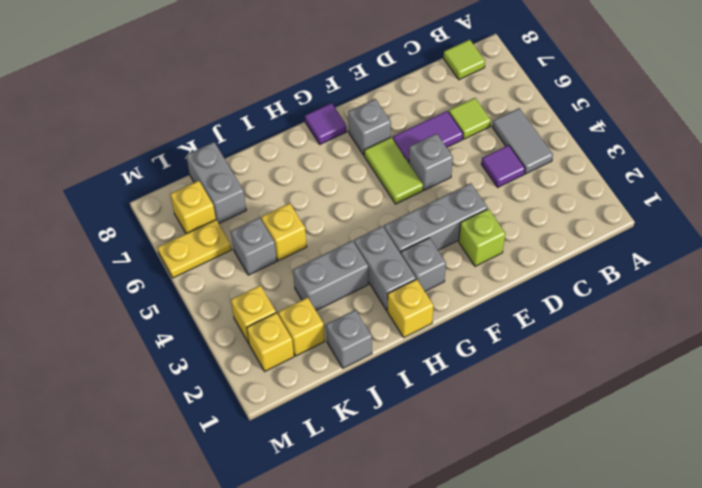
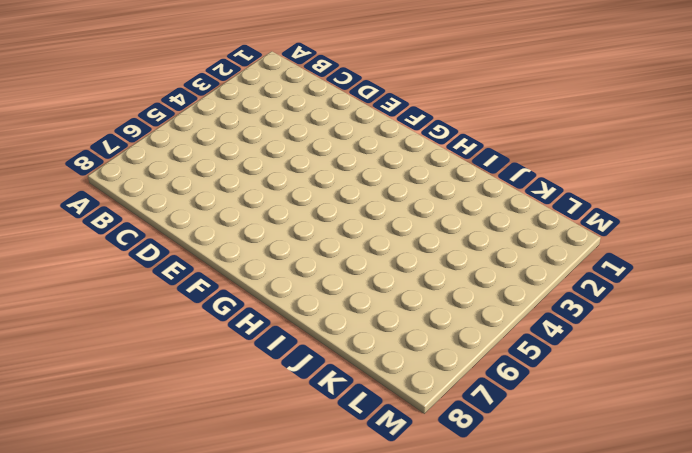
none -> grey 1x2 tile [492,108,553,174]
none -> lime 1x1 tile [444,39,485,80]
none -> purple 1x1 tile [481,145,525,187]

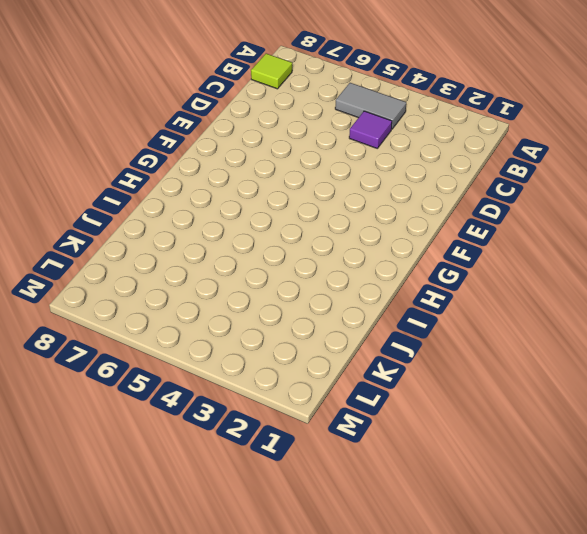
none -> lime 1x1 tile [449,98,491,139]
none -> purple 1x2 tile [393,111,463,162]
none -> lime 1x1 brick [459,209,505,266]

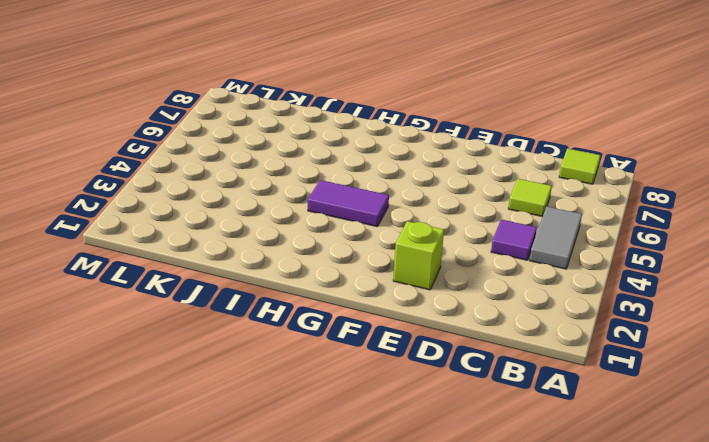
purple 1x2 tile [308,180,389,227] -> purple 1x2 tile moved to [393,111,463,162]
none -> grey 1x3 brick [384,183,488,254]
none -> grey 1x1 brick [409,134,453,190]
none -> lime 1x2 tile [364,137,423,204]

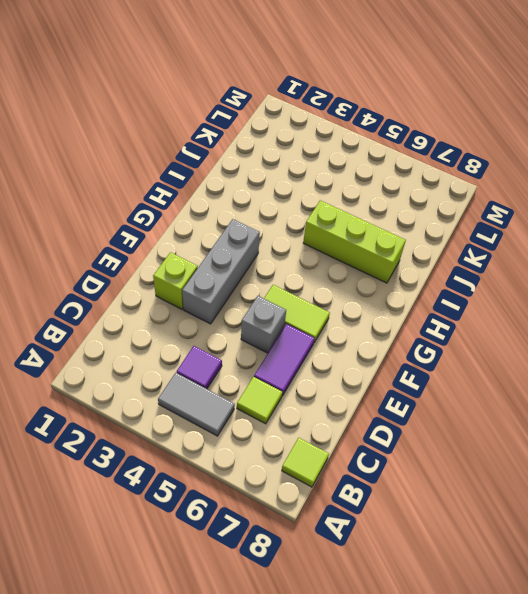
lime 1x3 brick [303,200,406,283] -> none
none -> grey 1x1 brick [348,99,391,155]
none -> grey 1x1 brick [401,238,446,291]
none -> purple 1x1 tile [305,103,347,144]

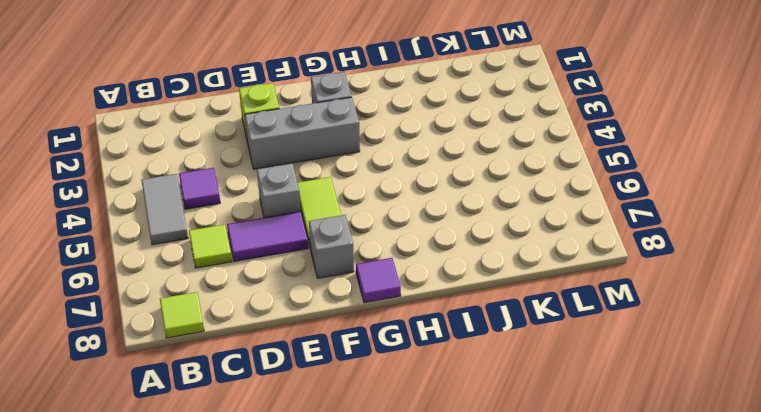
none -> yellow 1x1 brick [387,279,434,337]
none -> grey 1x2 brick [354,226,416,310]
none -> grey 1x2 brick [293,241,368,310]

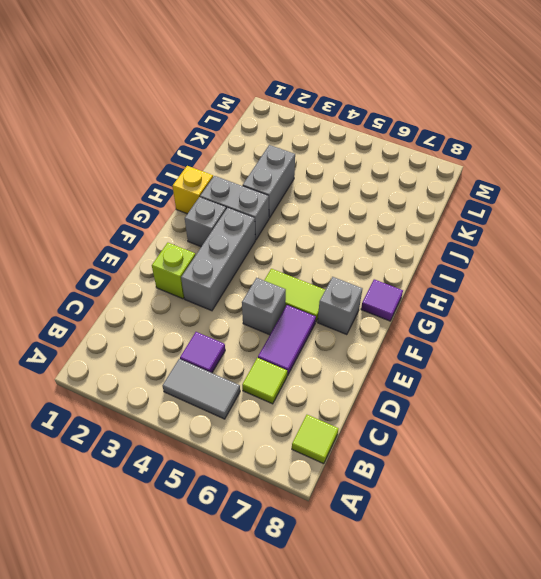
none -> grey 1x1 brick [326,310,372,368]
none -> yellow 1x1 brick [261,203,307,261]
none -> yellow 1x1 brick [278,297,325,356]

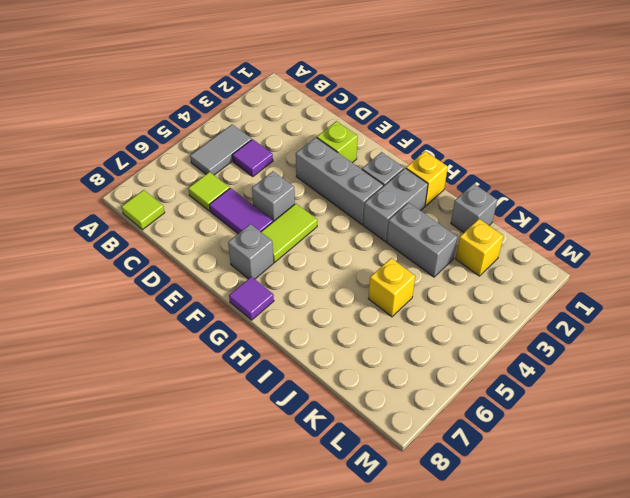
none -> grey 1x1 brick [231,217,277,275]
none -> grey 1x2 brick [186,142,246,223]
none -> yellow 1x1 brick [247,313,294,371]

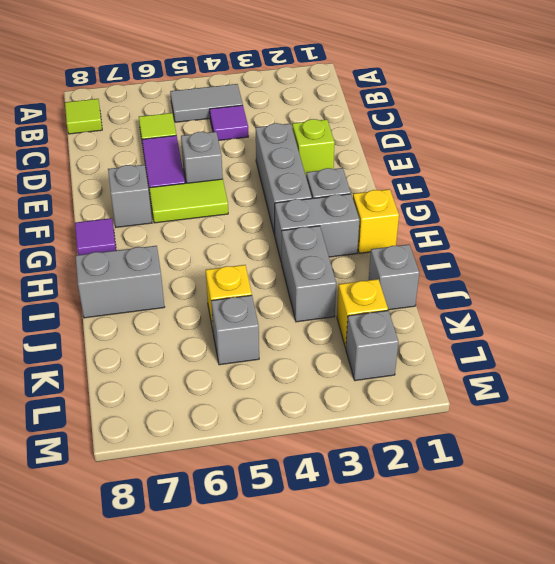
grey 1x2 brick [76,246,164,318] -> grey 1x2 brick moved to [186,142,246,223]
grey 1x1 brick [346,310,399,381] -> yellow 1x1 brick [247,313,294,371]
none -> yellow 1x1 brick [231,285,276,343]
none -> yellow 1x2 plate [157,220,232,278]
none -> yellow 1x1 brick [170,181,216,233]

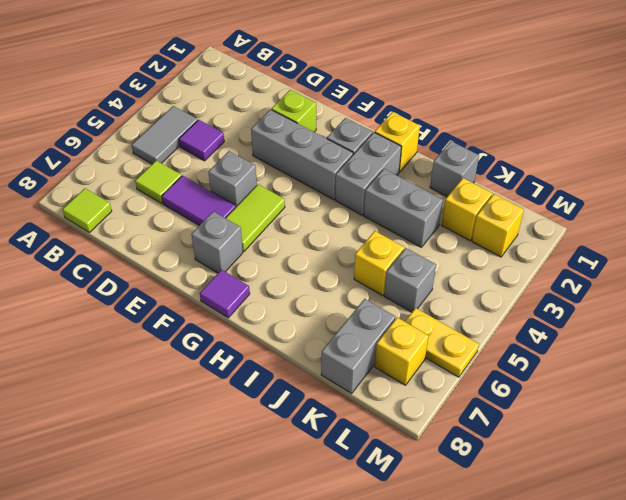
none -> yellow 1x1 brick [231,285,276,343]

